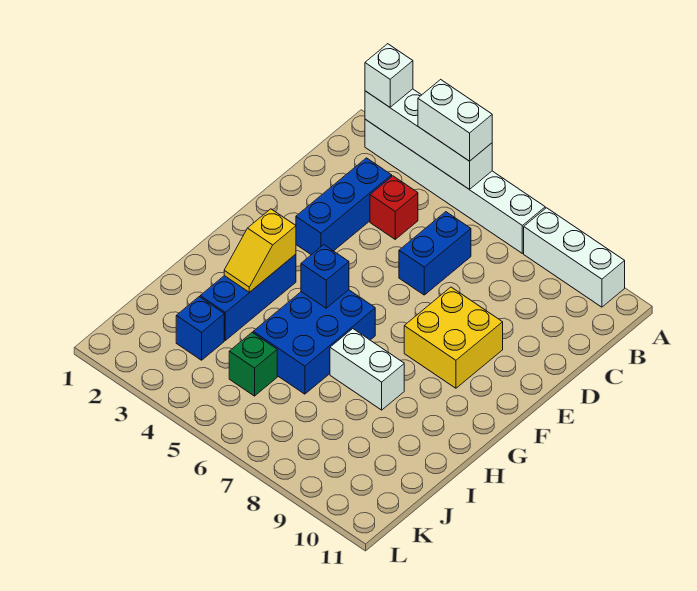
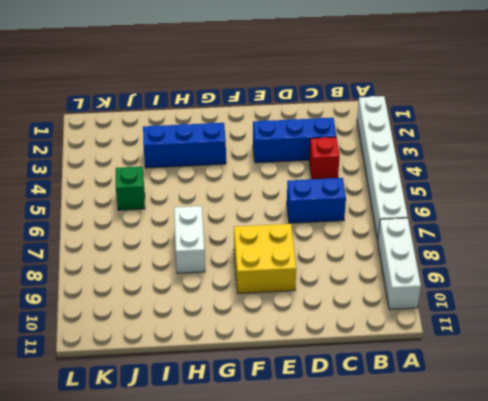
none -> blue 2x3 brick [253,290,375,394]
none -> blue 1x1 brick [176,297,224,360]
none -> white 1x4 brick [365,89,492,189]

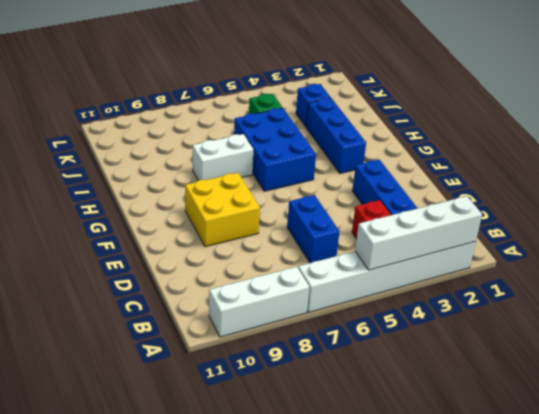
none -> yellow 1x2 slope [224,209,296,292]
none -> blue 1x1 brick [301,245,349,308]
none -> white 1x1 brick [365,44,413,107]

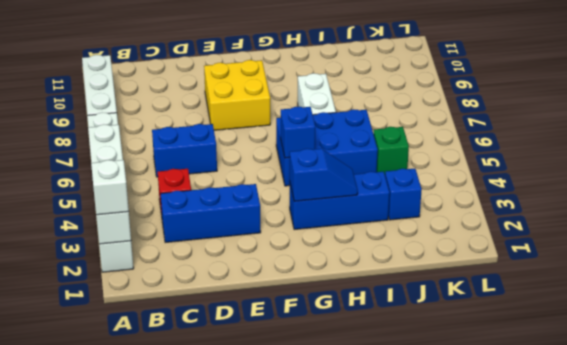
blue 1x2 slope [289,149,358,201] -> yellow 1x2 slope [224,209,296,292]
none -> white 1x2 brick [418,79,492,161]

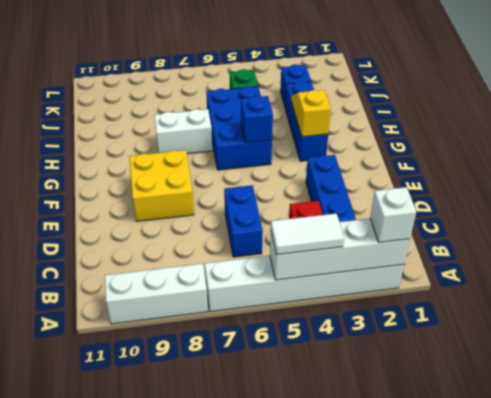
white 1x2 tile [271,213,344,255] -> white 1x2 brick [418,79,492,161]

